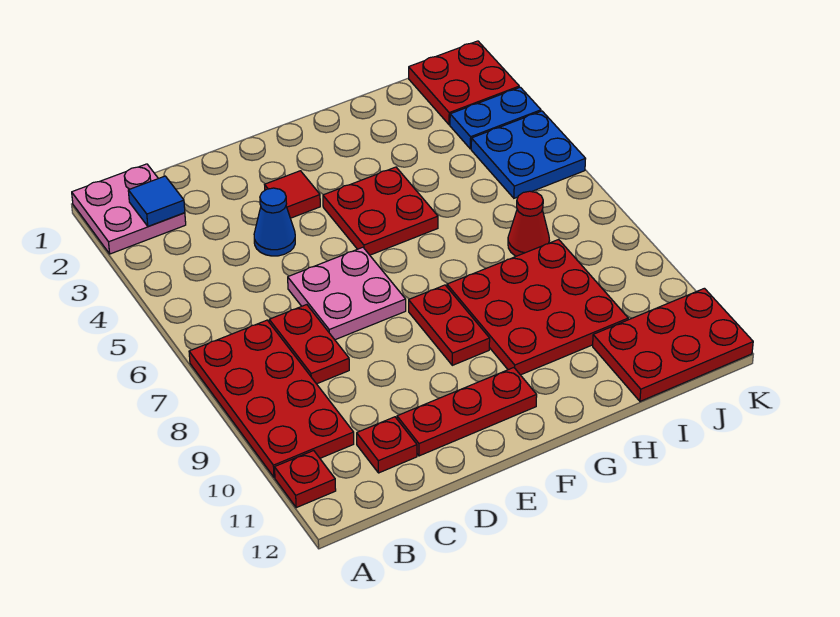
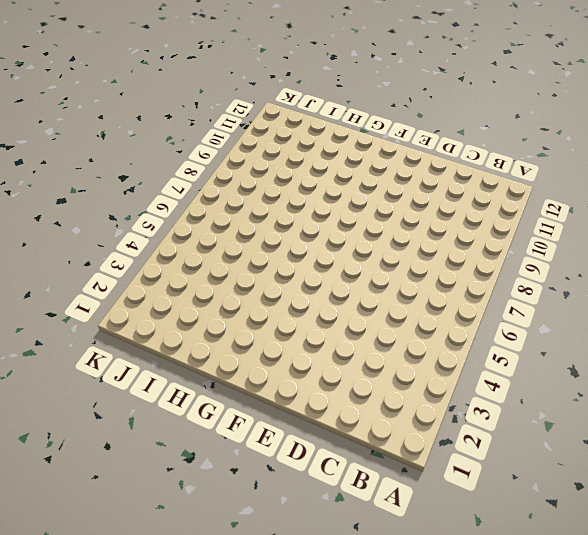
none -> pink 2x2 plate [72,164,186,254]
none -> red 2x4 plate [189,320,354,477]
none -> red 1x1 plate [275,451,336,508]

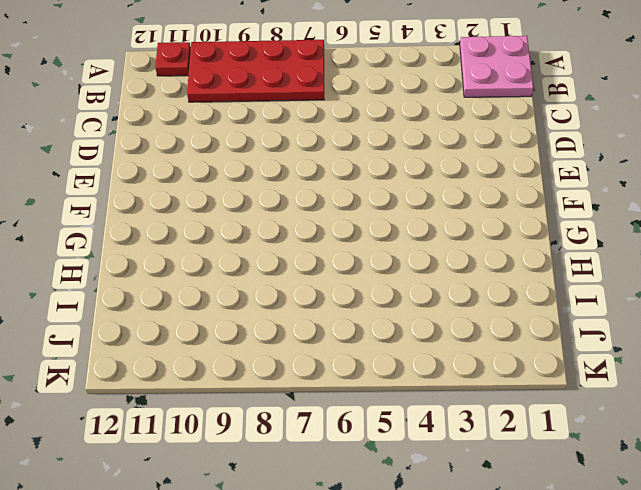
none -> red 1x2 plate [269,305,349,384]
none -> red 1x1 plate [357,417,417,473]
none -> blue 1x1 cone [254,188,295,256]

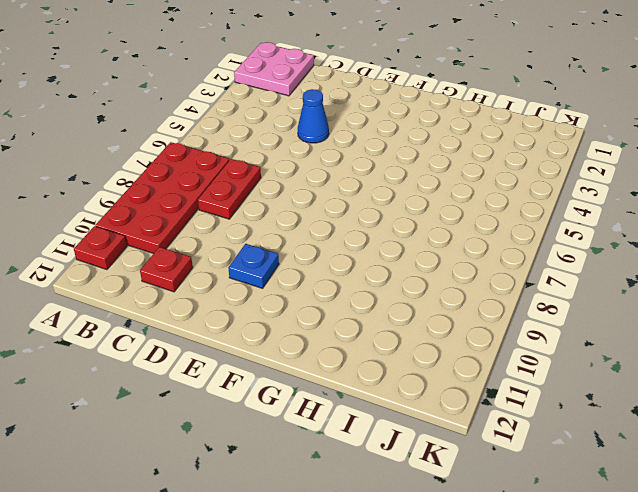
blue 1x1 plate [228,244,279,288] -> none
none -> pink 2x2 plate [288,247,406,340]
none -> red 1x3 plate [397,368,537,456]
none -> red 1x1 tile [265,171,320,218]

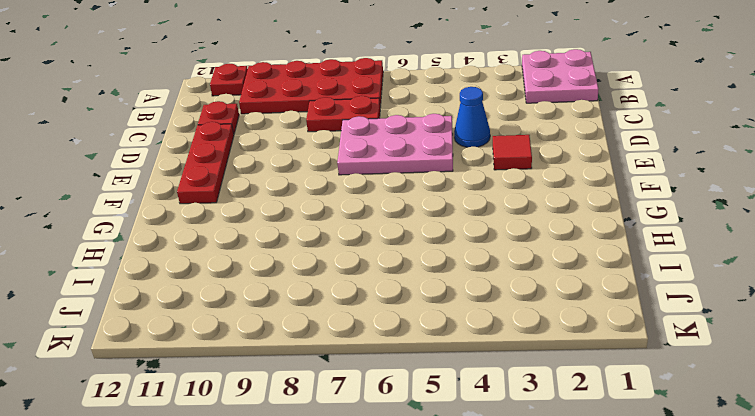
pink 2x3 plate [337,114,453,175] -> pink 2x2 plate [288,247,406,340]
none -> red 2x2 plate [323,167,438,255]
none -> red 1x2 plate [409,285,490,365]
none -> red 3x3 plate [447,239,628,375]

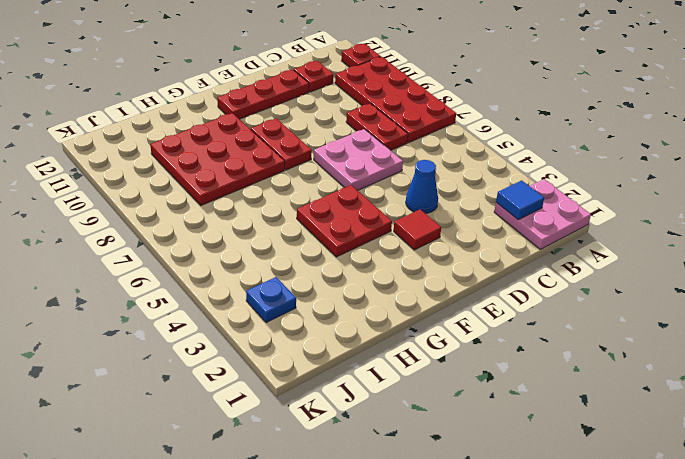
blue 1x1 plate [246,277,296,323] -> blue 1x2 plate [450,87,541,149]
none -> red 1x1 cone [508,191,549,256]
none -> red 2x3 plate [593,288,753,401]
none -> red 2x2 plate [409,41,519,125]

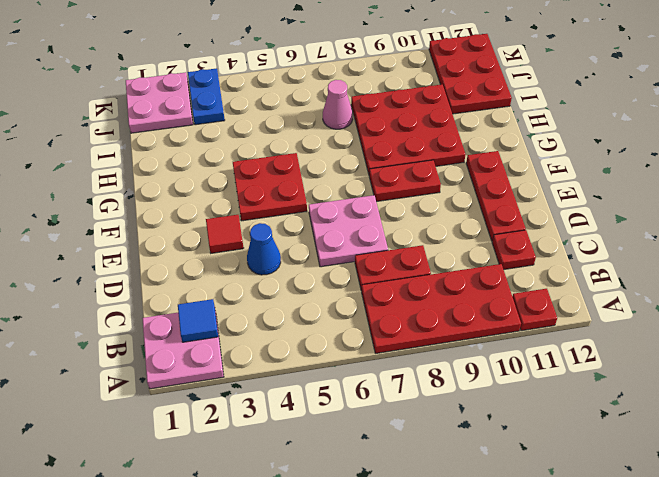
pink 1x1 cone [323,80,353,129] -> red 1x1 cone [508,191,549,256]
pink 2x2 plate [126,72,193,133] -> red 2x2 plate [409,41,519,125]
none -> blue 2x2 plate [471,111,586,198]

